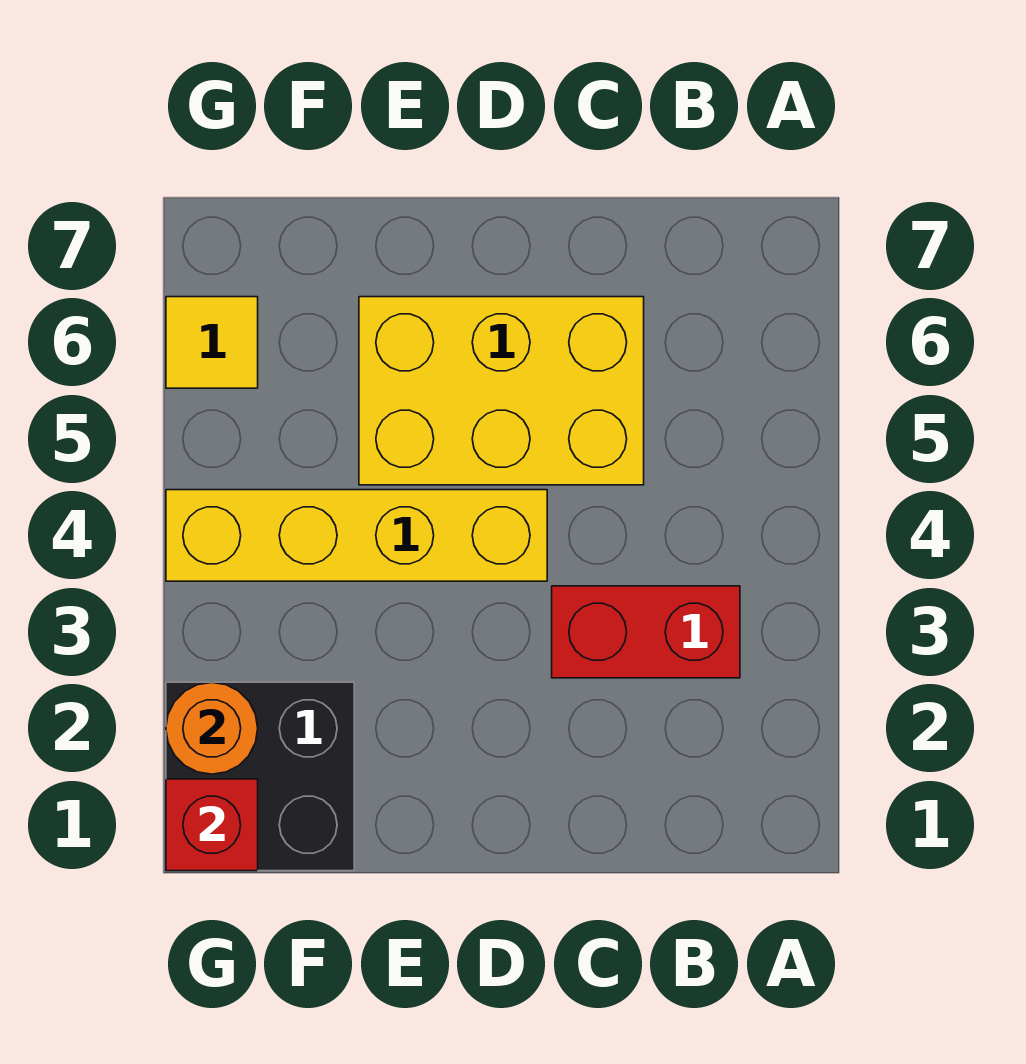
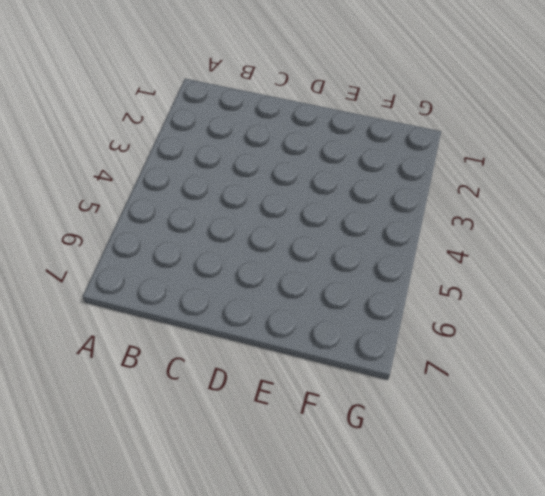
none -> red 1x2 brick [552,586,740,678]
none -> yellow 2x3 brick [359,297,644,485]

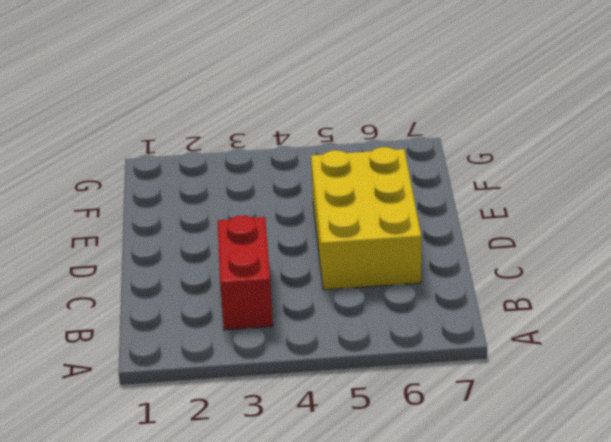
none -> yellow 1x4 brick [166,490,547,581]
none -> black 2x2 brick [166,682,354,871]

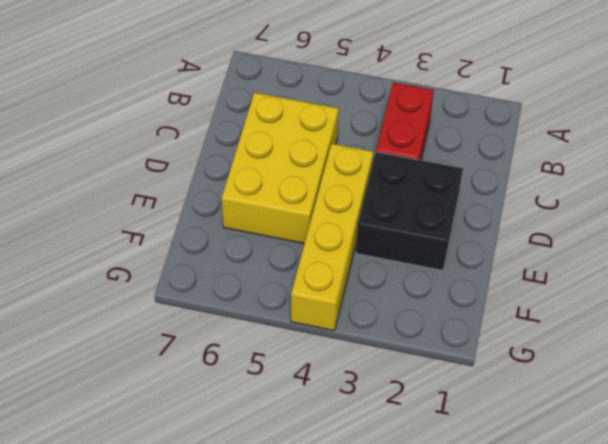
black 2x2 brick [356,152,463,271] -> black 2x2 brick moved to [166,682,354,871]
none -> yellow 1x1 tile [166,297,258,388]
none -> red 1x1 brick [166,779,258,871]

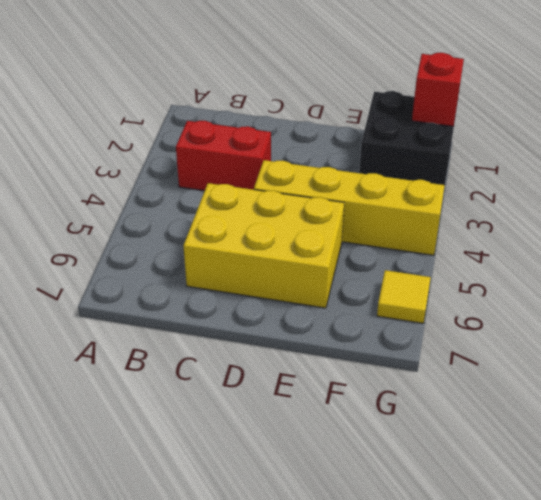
none -> orange 1x1 round brick [166,682,258,774]

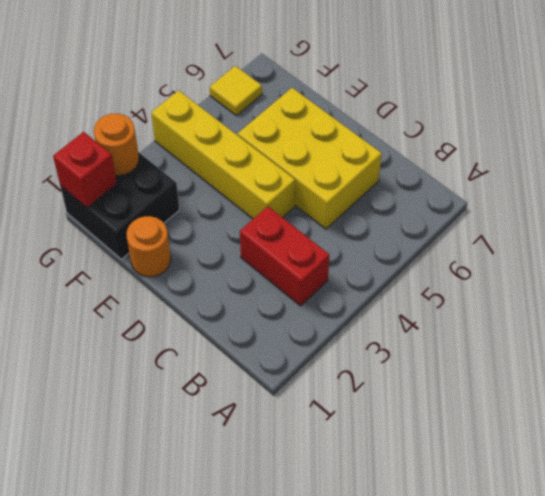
orange 1x1 round brick [127,216,171,277] -> none

